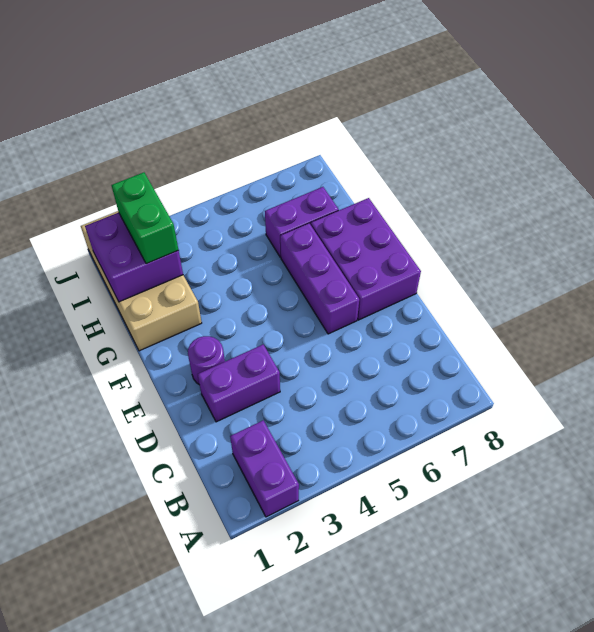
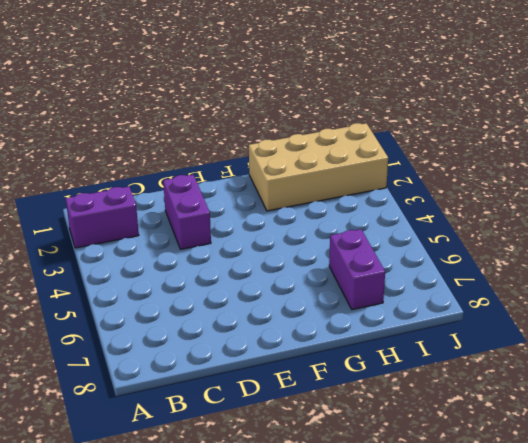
none -> purple 1x1 round brick [188,336,225,384]
none -> purple 1x3 brick [280,223,359,334]

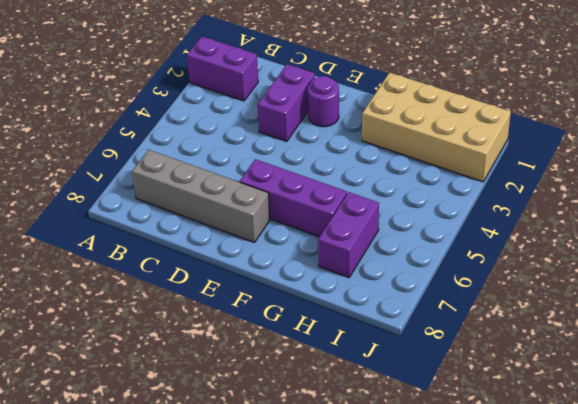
grey 1x4 brick [132,150,270,243] -> purple 2x3 brick [311,198,421,320]
none -> purple 2x2 brick [85,213,183,302]
none -> green 1x2 brick [111,172,178,264]

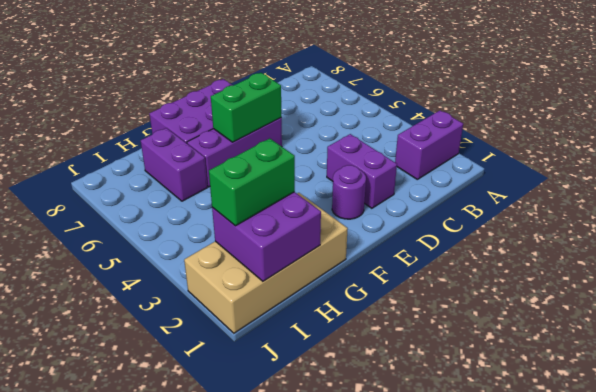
green 1x2 brick [211,73,281,142] -> none

